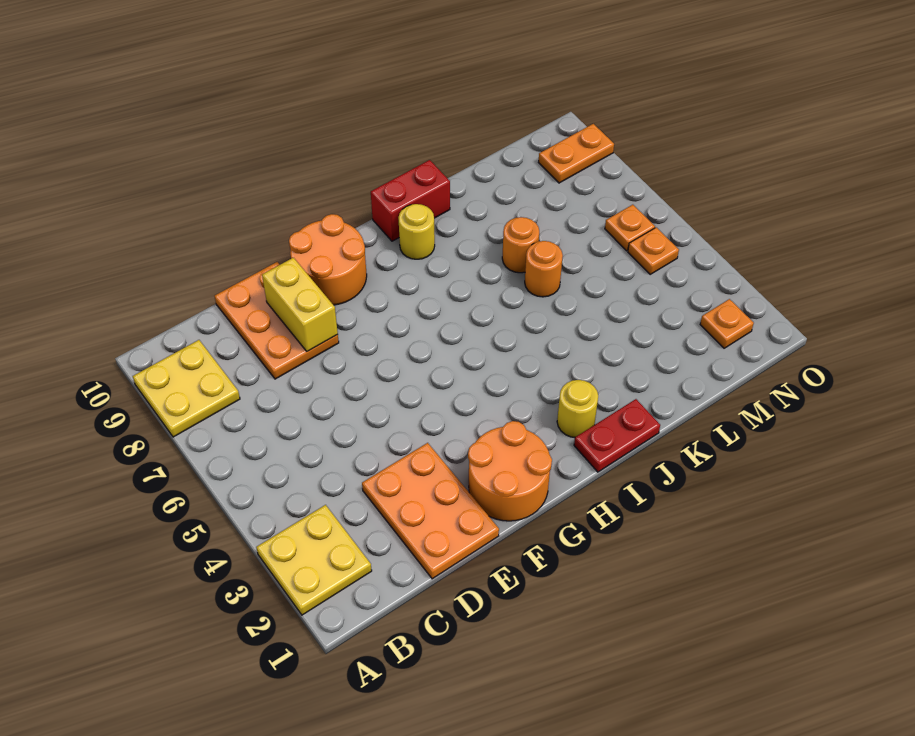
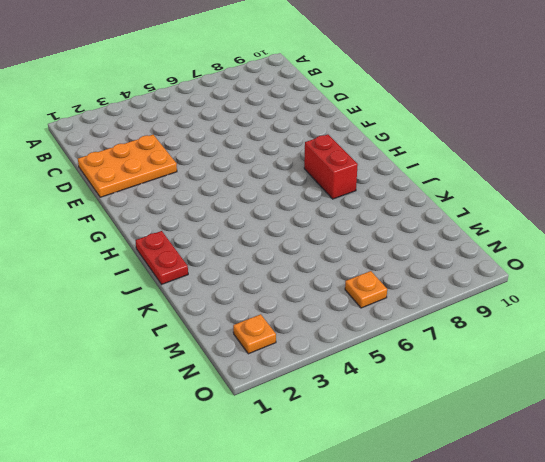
red 1x2 brick [304,134,358,199] -> red 1x2 brick moved to [371,160,450,241]
none -> yellow 2x2 plate [256,505,372,615]
none -> yellow 2x2 plate [133,340,240,437]
none -> orange 2x3 plate [215,262,339,379]

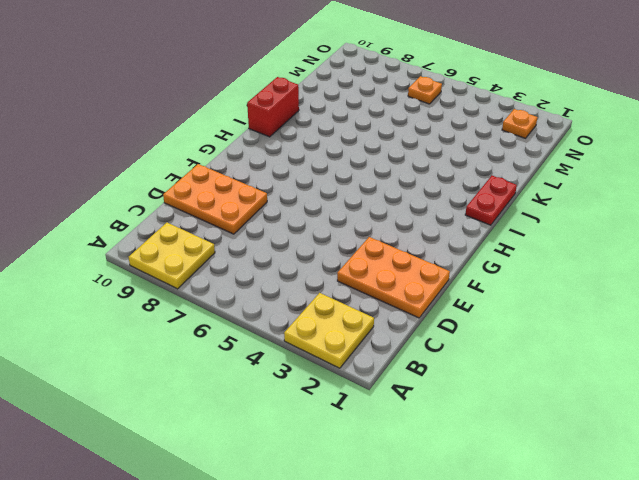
none -> orange 2x2 round brick [468,421,552,521]
none -> orange 2x2 round brick [289,214,367,305]
none -> yellow 1x1 round brick [557,380,598,438]

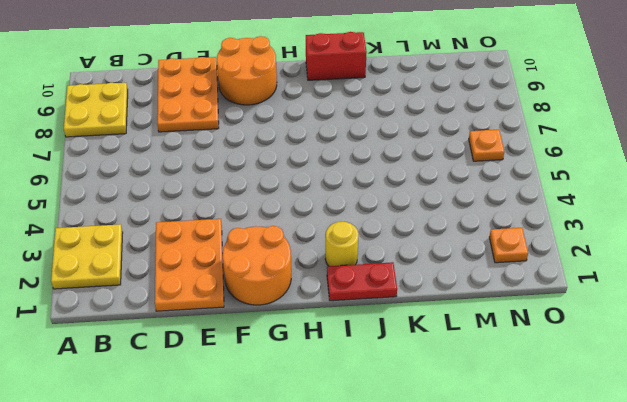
none -> yellow 1x1 round brick [398,204,435,259]
none -> orange 1x1 round brick [525,241,563,297]
none -> orange 1x1 round brick [502,217,539,273]

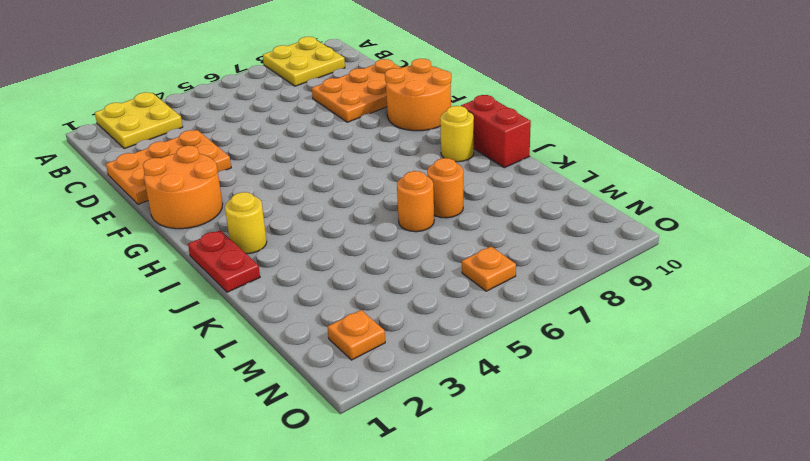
none -> orange 1x1 plate [628,227,679,274]
none -> orange 1x2 plate [538,124,614,183]
none -> yellow 1x2 brick [262,258,338,351]

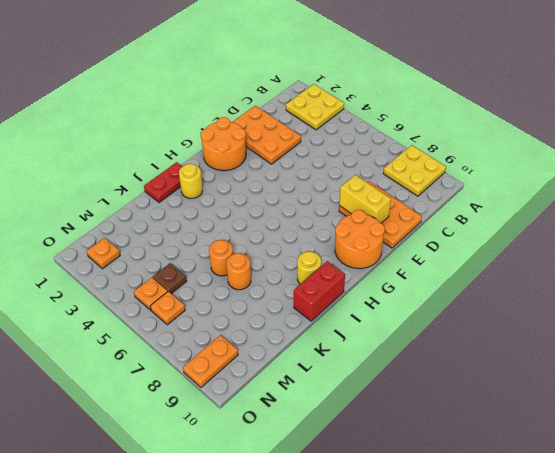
brown 1x1 plate [153,263,187,294] -> none

